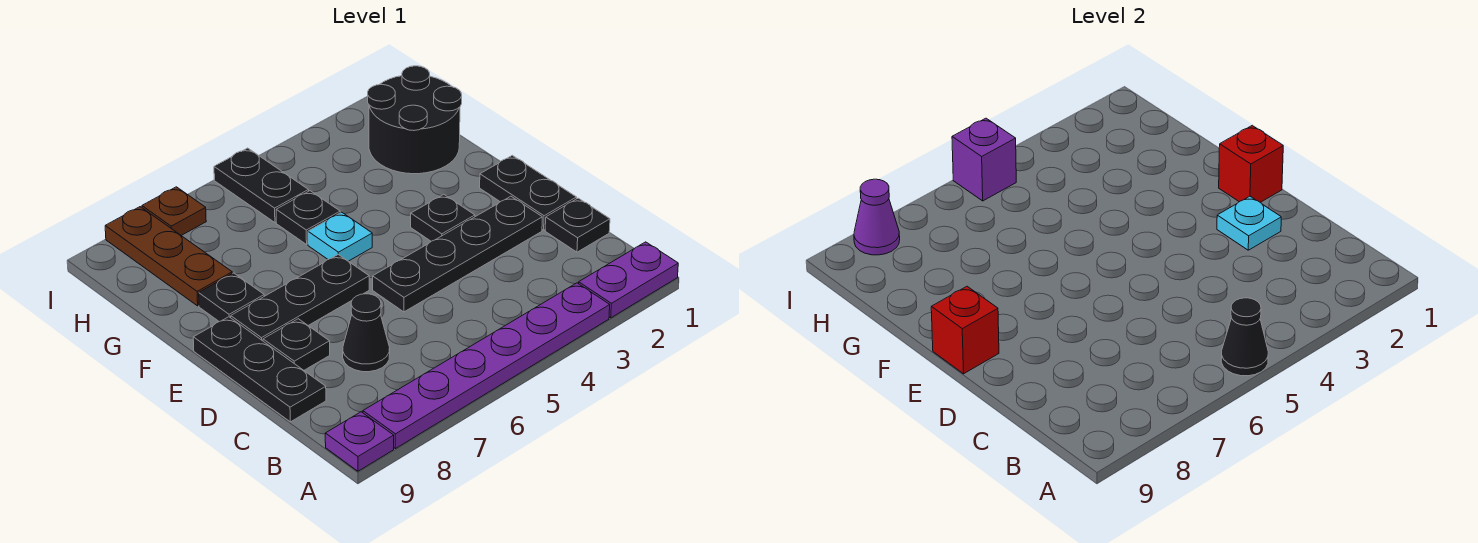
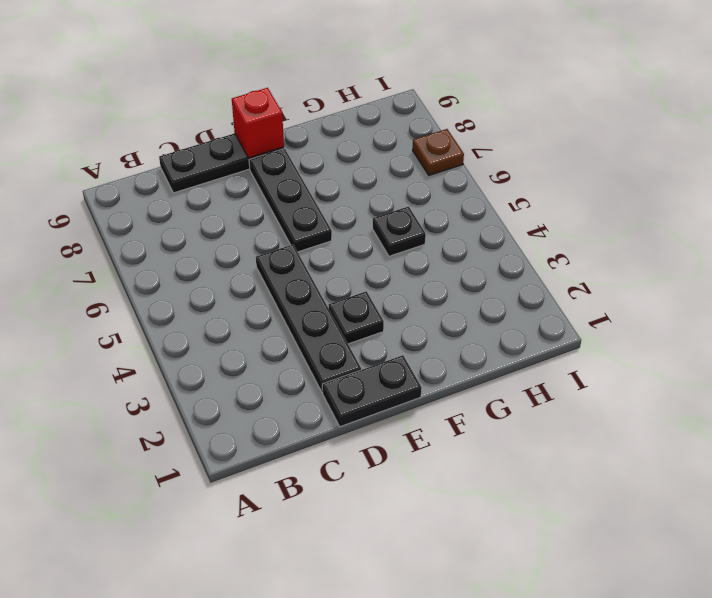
none -> purple 1x2 plate [579,242,678,318]
none -> purple 1x6 plate [363,283,610,449]
none -> purple 1x1 plate [325,412,394,471]

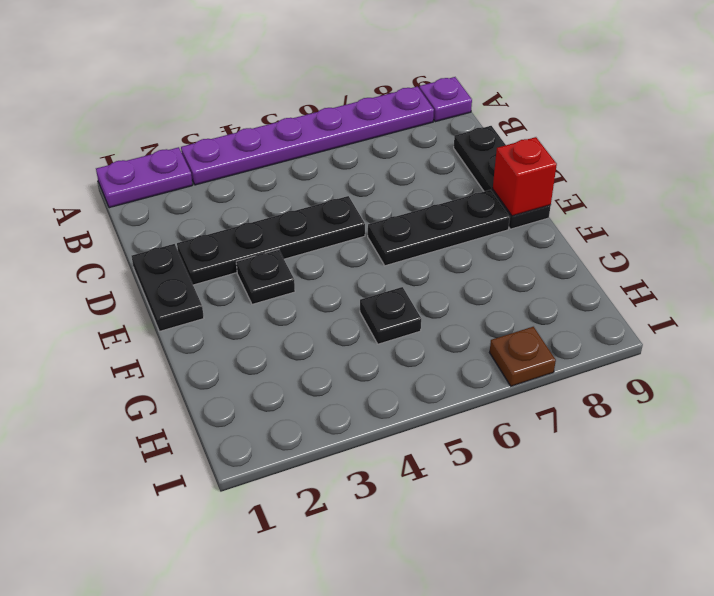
none -> black 1x1 plate [545,198,610,252]
none -> black 1x1 cone [343,294,390,372]
none -> black 1x1 plate [263,319,330,370]

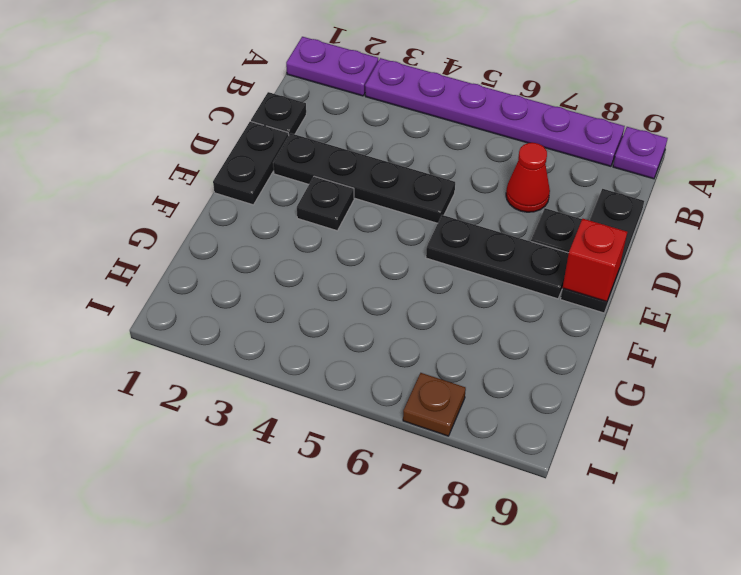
red 1x1 cone [506,143,550,212] -> black 1x1 cone [343,294,390,372]
none -> cyan 1x1 plate [308,212,372,261]
none -> black 1x1 plate [199,273,264,322]
none -> black 2x2 round brick [368,66,462,174]

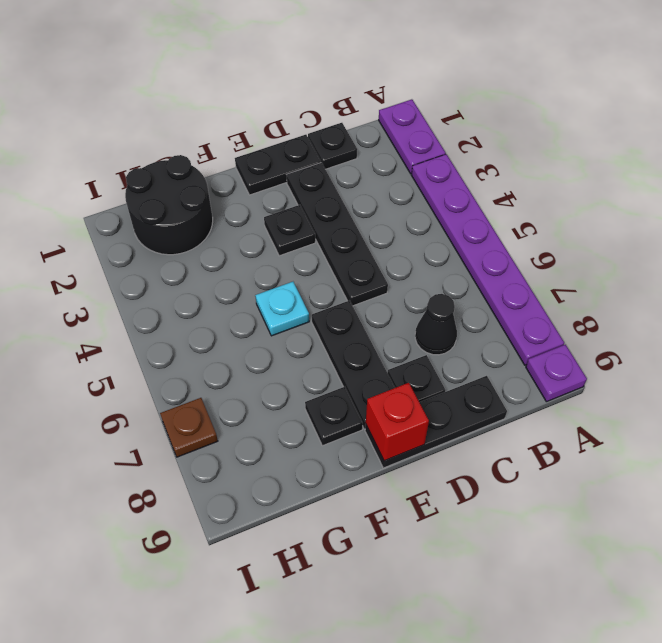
none -> black 1x1 plate [276,191,340,244]
none -> brown 1x3 plate [105,207,232,306]
none -> black 1x2 plate [214,148,309,222]

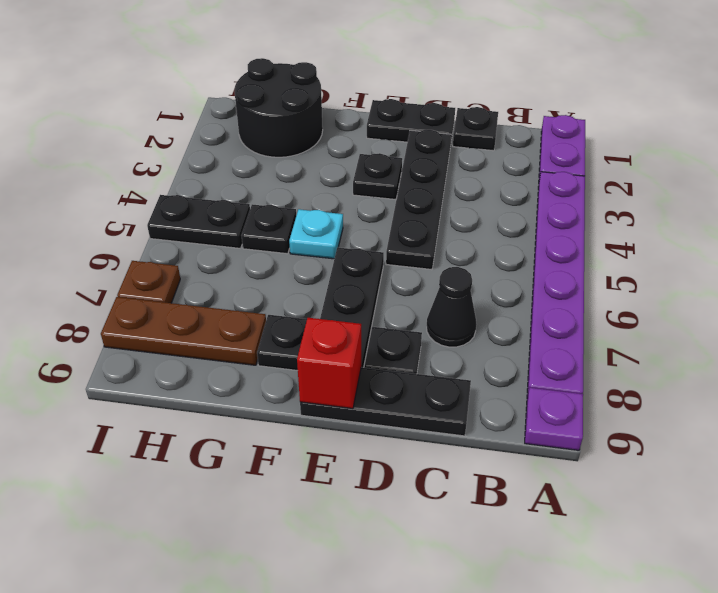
none -> black 1x1 cone [1221,298,1268,376]
none -> cyan 1x1 plate [1217,196,1281,250]
none -> red 1x1 brick [1219,126,1283,202]

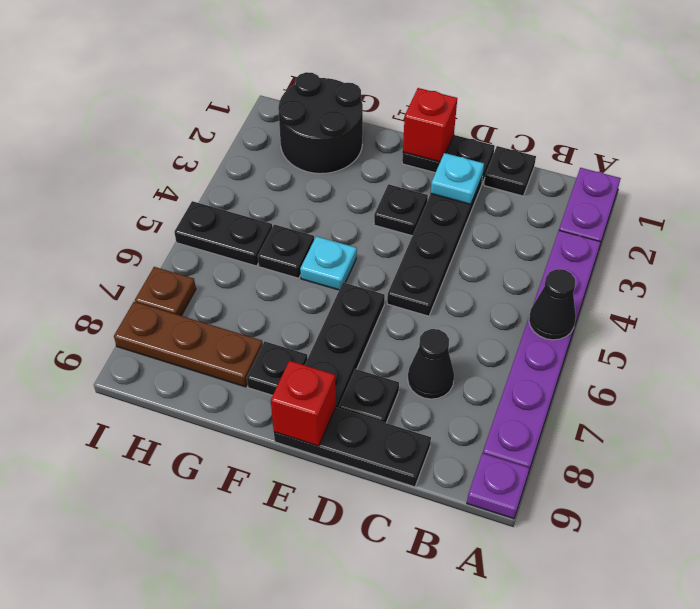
none -> purple 1x1 brick [952,118,1016,201]
none -> purple 1x1 cone [854,179,900,255]

